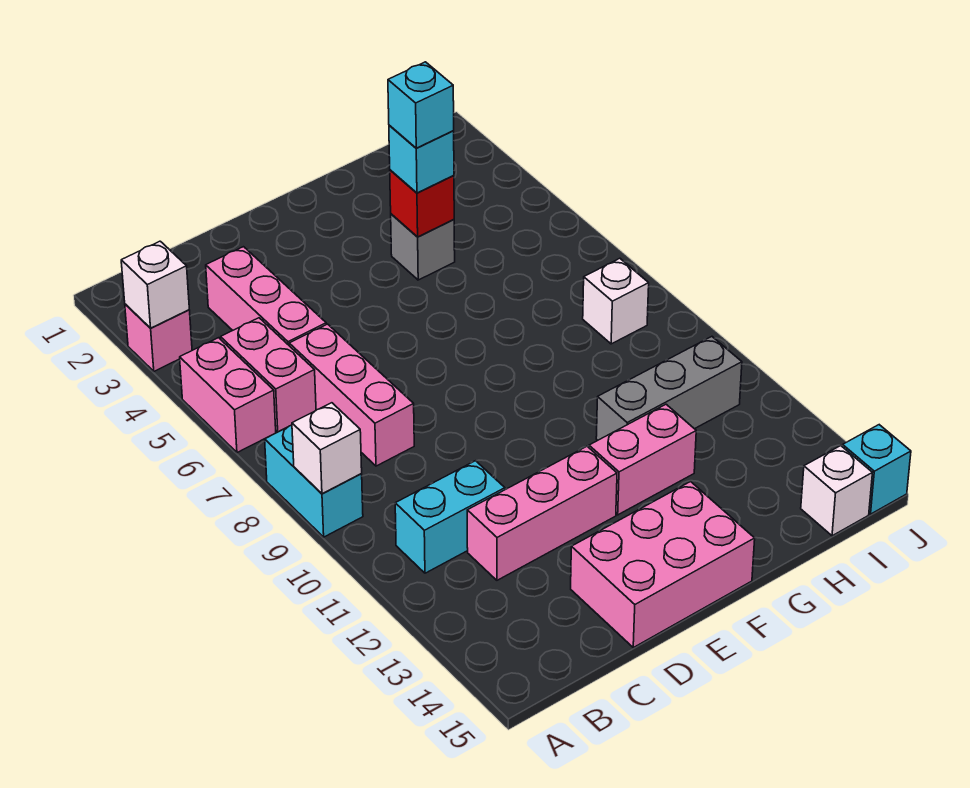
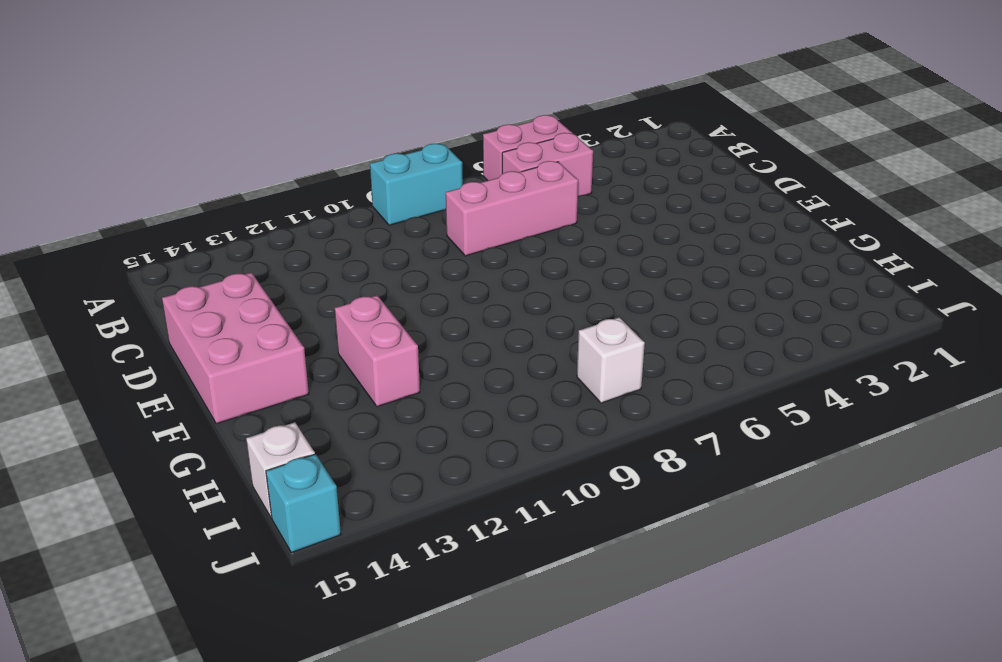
none -> pink 1x1 brick [125,304,192,371]
none -> cyan 1x2 brick [395,461,505,573]
none -> pink 1x3 brick [206,247,326,345]

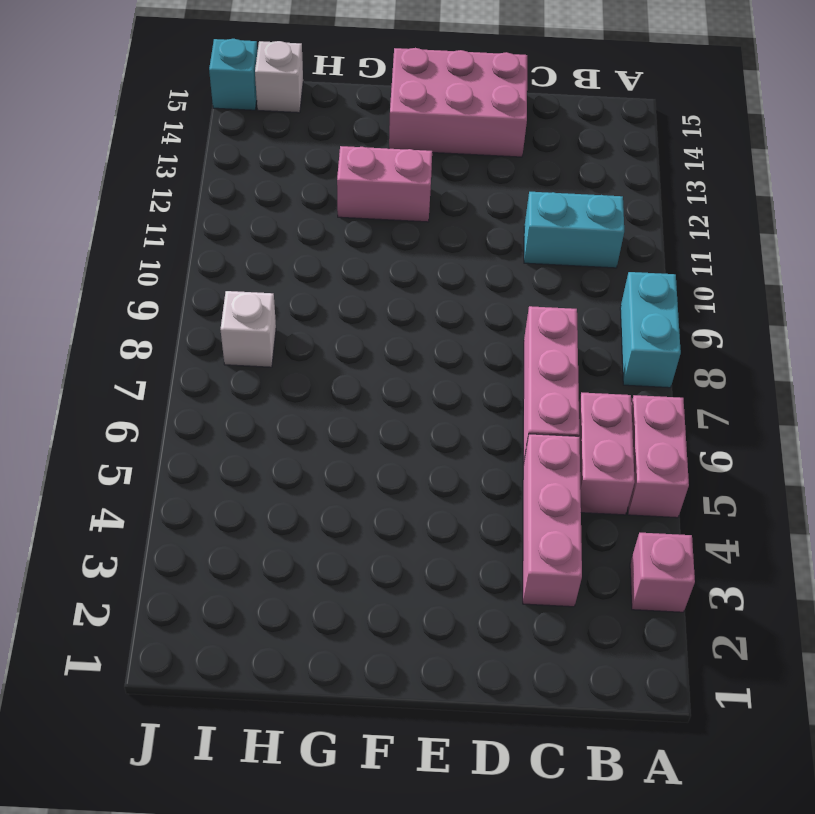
none -> pink 1x3 brick [467,446,617,580]
none -> grey 1x1 brick [391,214,455,280]
none -> grey 1x3 brick [596,337,742,440]

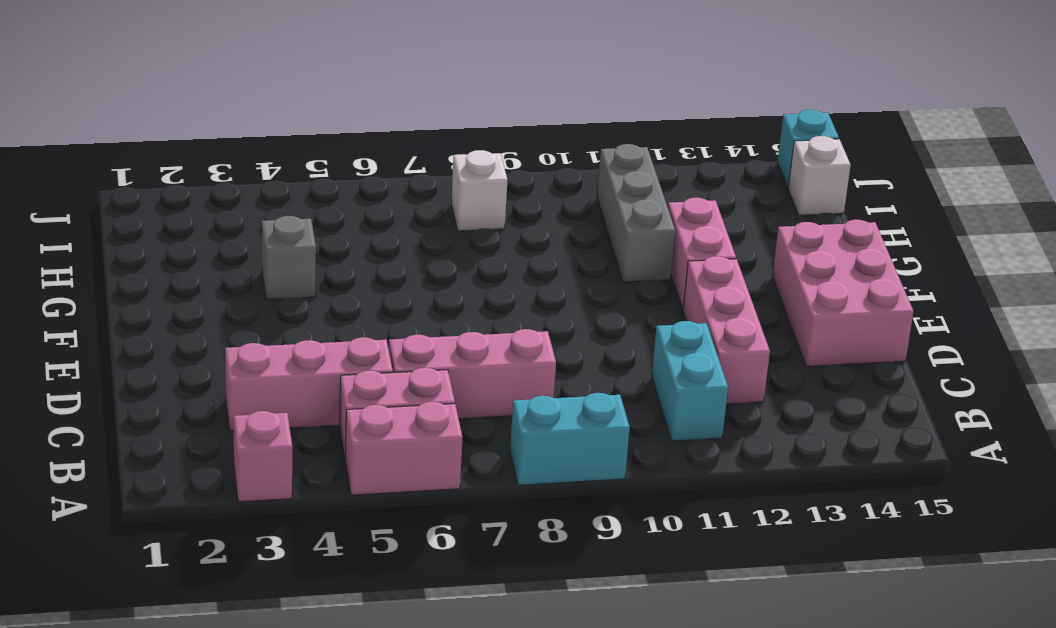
none -> white 1x1 brick [121,241,189,328]
none -> white 1x1 brick [292,403,362,494]
none -> red 1x1 brick [390,170,454,237]

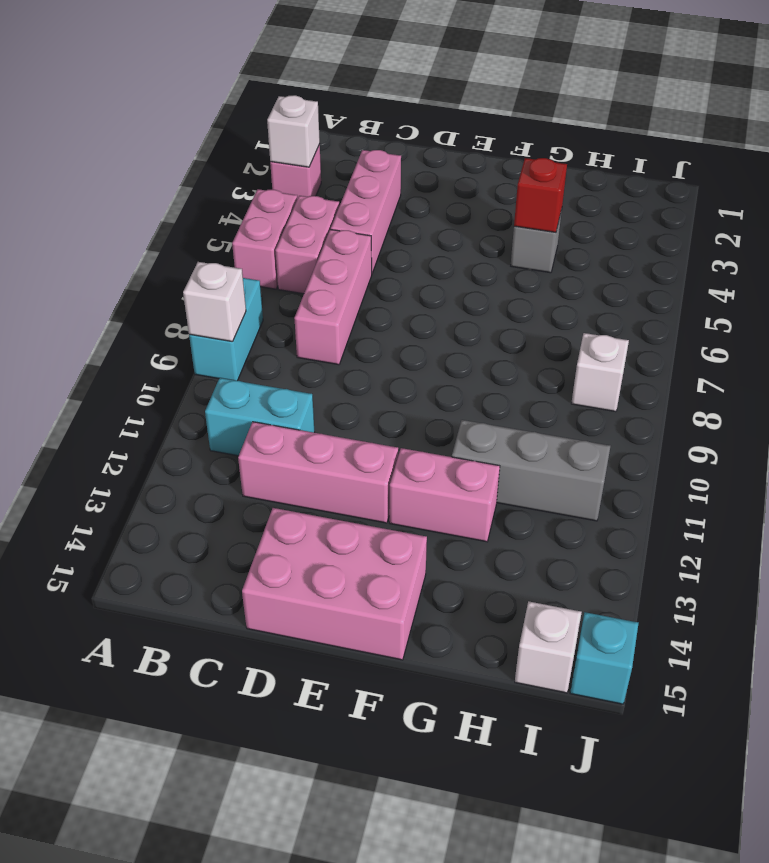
none -> cyan 1x1 brick [389,125,454,193]
none -> cyan 1x1 brick [388,62,454,148]

